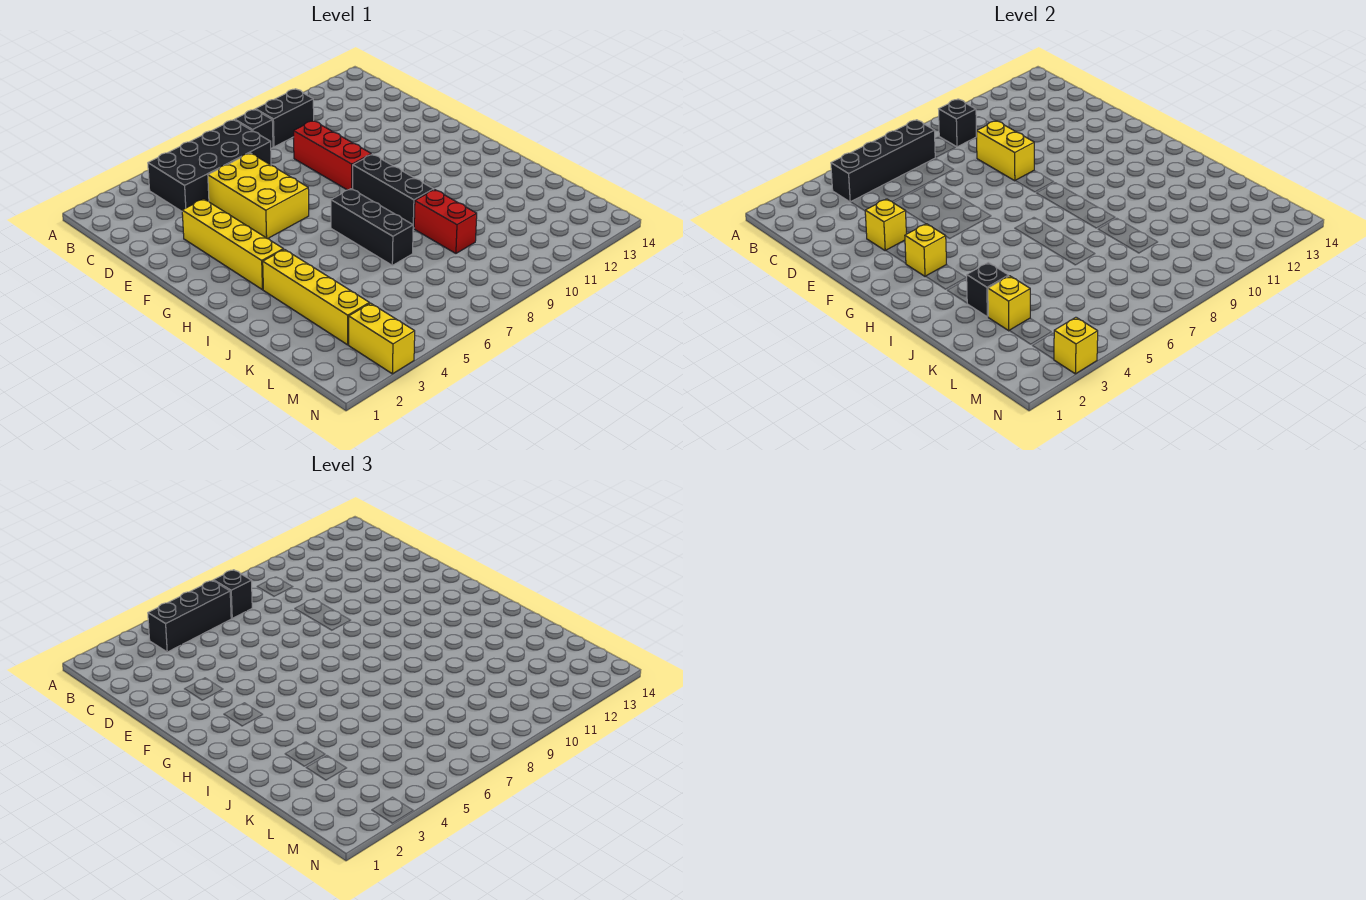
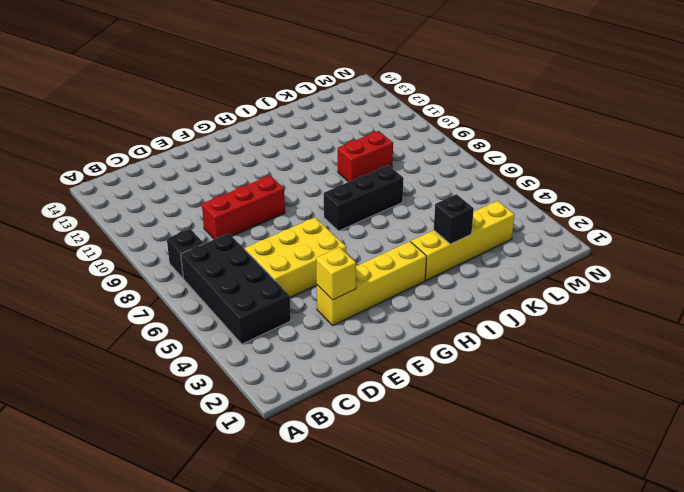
none -> black 1x2 brick [256,89,314,147]
none -> black 1x3 brick [353,154,434,229]
none -> yellow 1x2 brick [349,303,415,374]

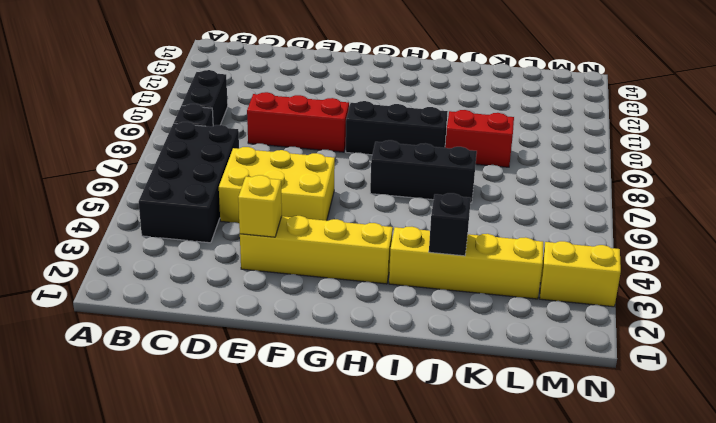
none -> black 1x4 brick [831,120,935,202]
none -> black 1x1 brick [939,99,977,147]
none -> yellow 1x2 brick [977,121,1034,181]

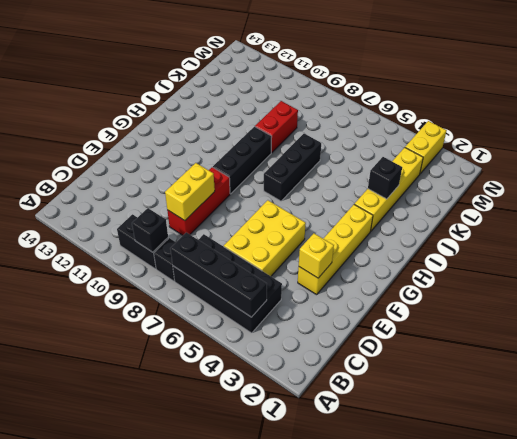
none -> yellow 1x1 brick [905,224,946,276]
none -> yellow 1x1 brick [988,276,1030,331]
none -> yellow 1x1 brick [1054,317,1098,374]

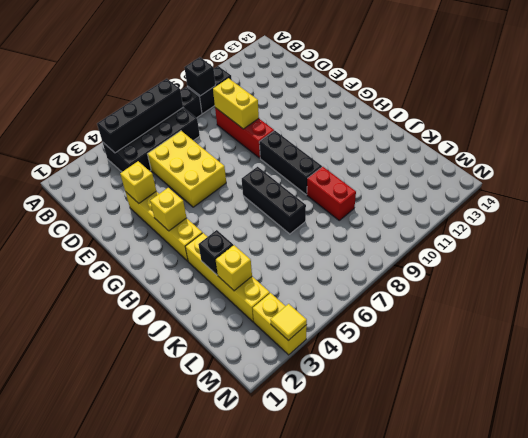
yellow 1x1 tile [270,304,307,341] -> yellow 1x1 brick [1054,317,1098,374]
none -> black 1x3 brick [148,580,231,652]
none -> black 1x1 brick [213,570,252,618]

